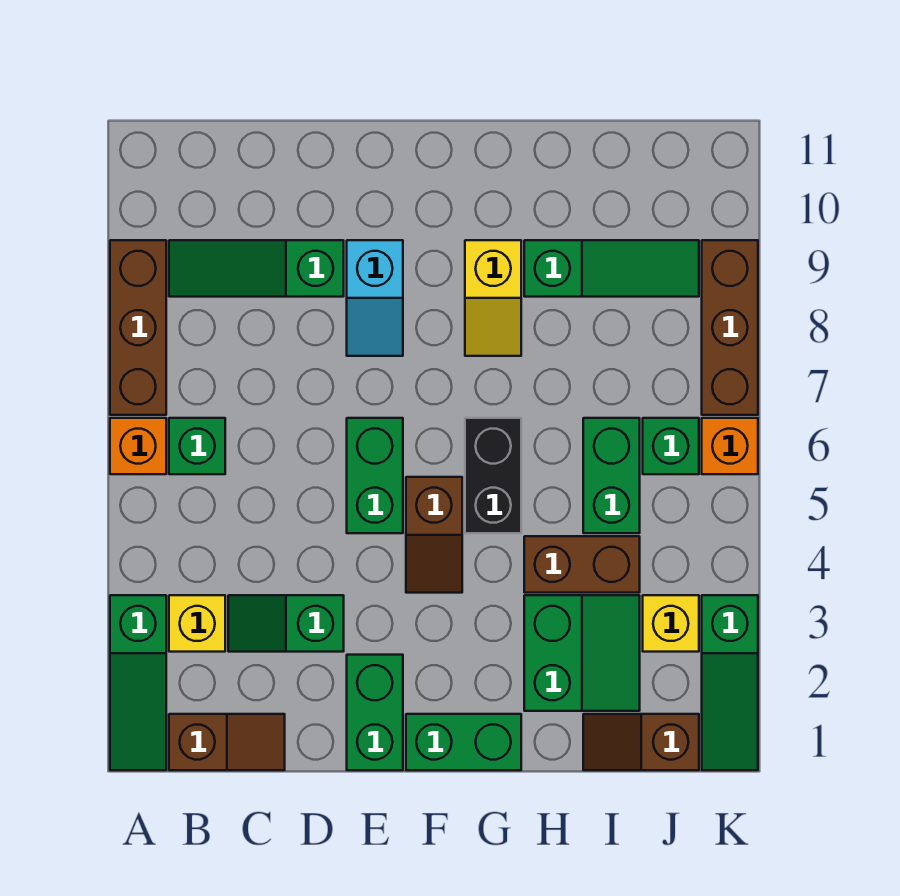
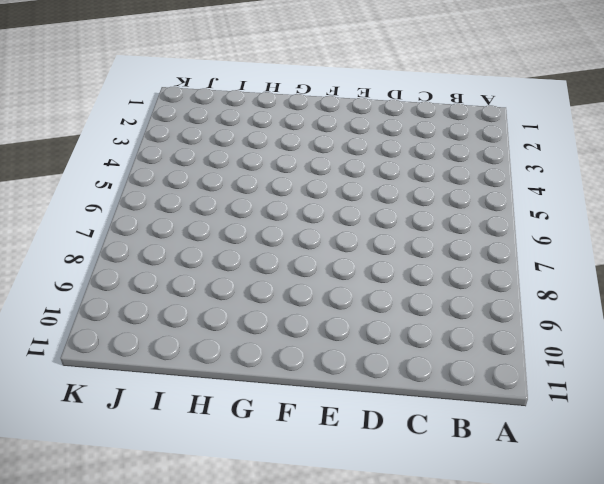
none -> green 1x3 slope [110,595,166,770]
none -> orange 1x1 brick [110,418,166,474]
none -> brown 1x3 brick [110,240,166,415]

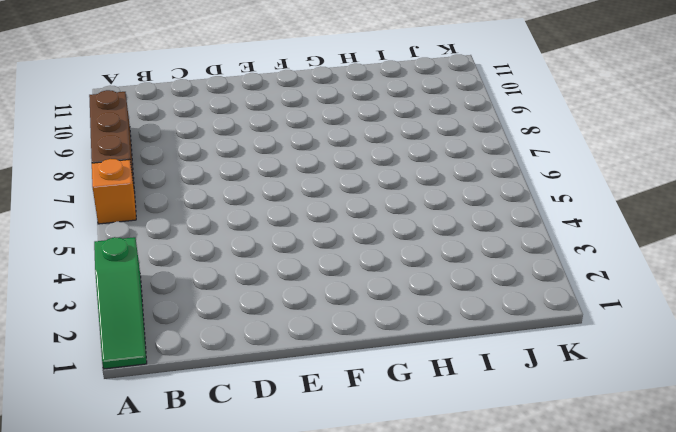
none -> brown 1x2 slope [169,714,285,770]
none -> yellow 1x1 brick [169,595,225,652]
none -> green 1x1 brick [169,418,225,474]

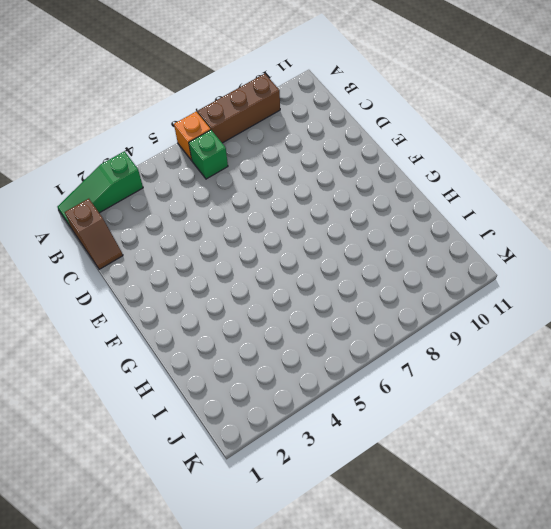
none -> yellow 1x1 brick [169,595,225,652]
none -> green 1x3 slope [169,240,344,297]
none -> green 1x2 slope [228,595,344,652]

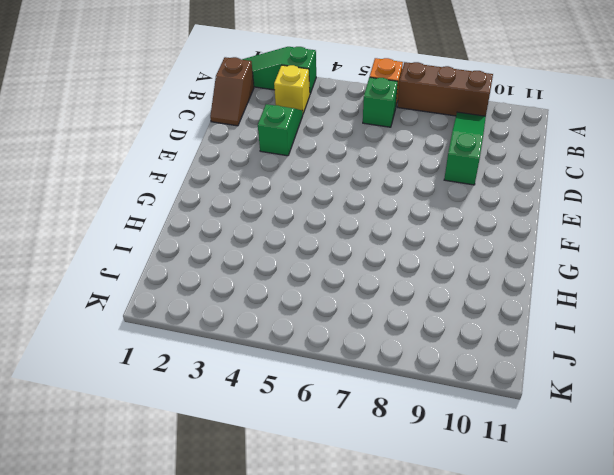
none -> green 1x2 brick [347,655,403,770]
none -> green 1x2 brick [347,418,403,533]
none -> cyan 1x2 slope [347,240,403,356]

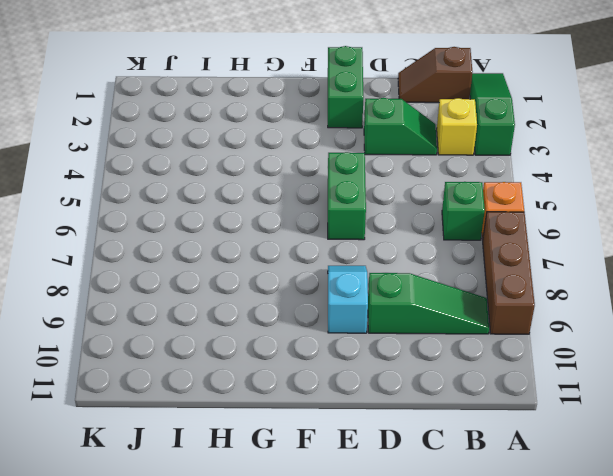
none -> green 1x2 brick [406,714,521,770]
none -> brown 1x2 slope [406,477,462,593]
none -> black 1x2 brick [465,418,521,533]

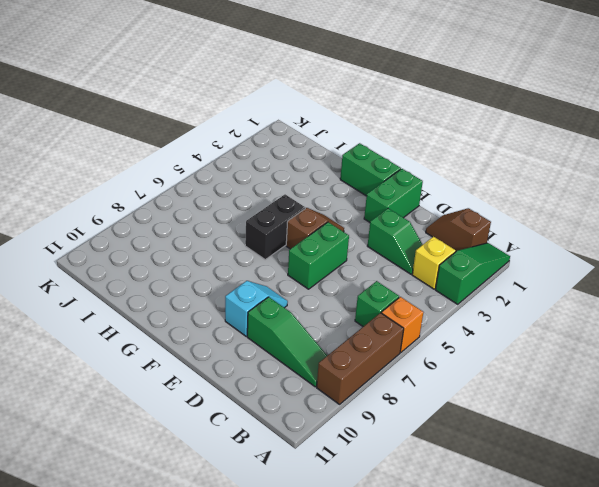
none -> yellow 1x2 slope [465,240,521,356]
none -> green 2x2 slope [524,595,640,711]
none -> brown 1x2 brick [524,536,640,593]

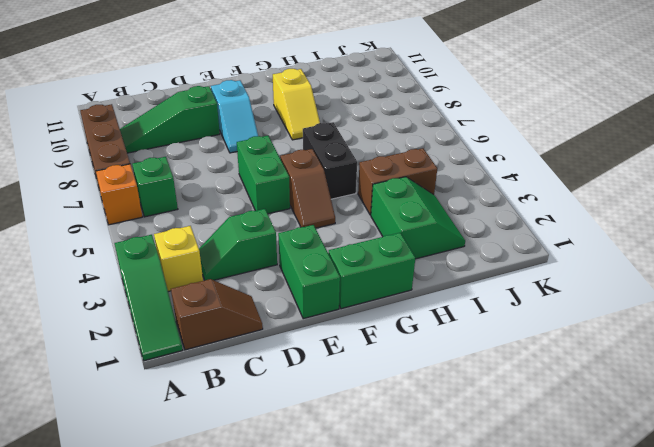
none -> green 1x3 slope [524,240,699,297]
none -> brown 1x2 slope [583,714,699,770]
none -> green 1x2 brick [583,418,640,533]

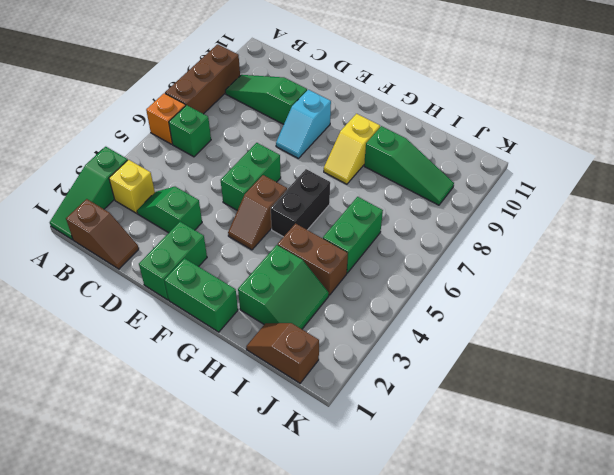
none -> yellow 1x1 brick [643,595,699,652]
none -> green 1x1 brick [643,418,699,474]
none -> green 1x3 slope [702,595,758,770]

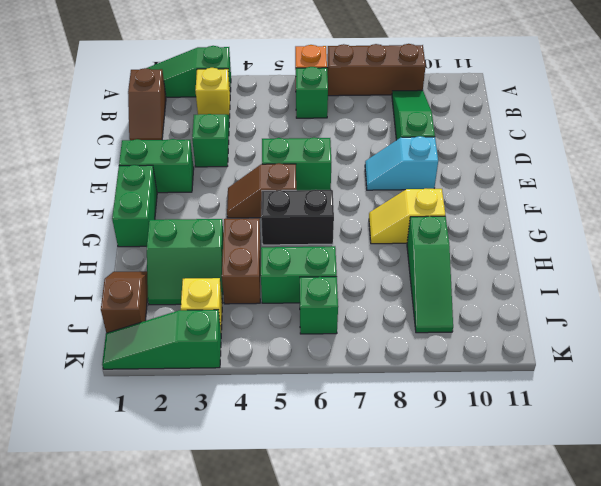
none -> orange 1x1 brick [702,418,758,474]
none -> brown 1x3 brick [702,240,758,415]

